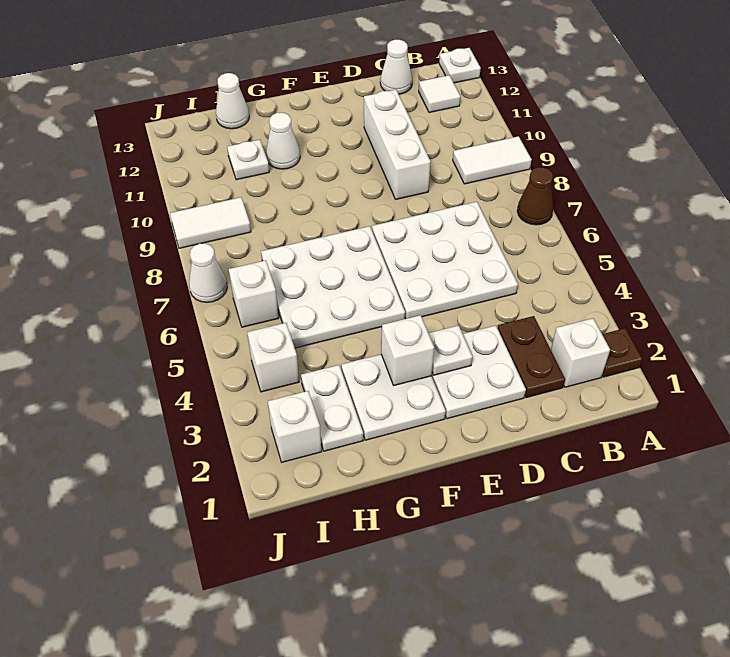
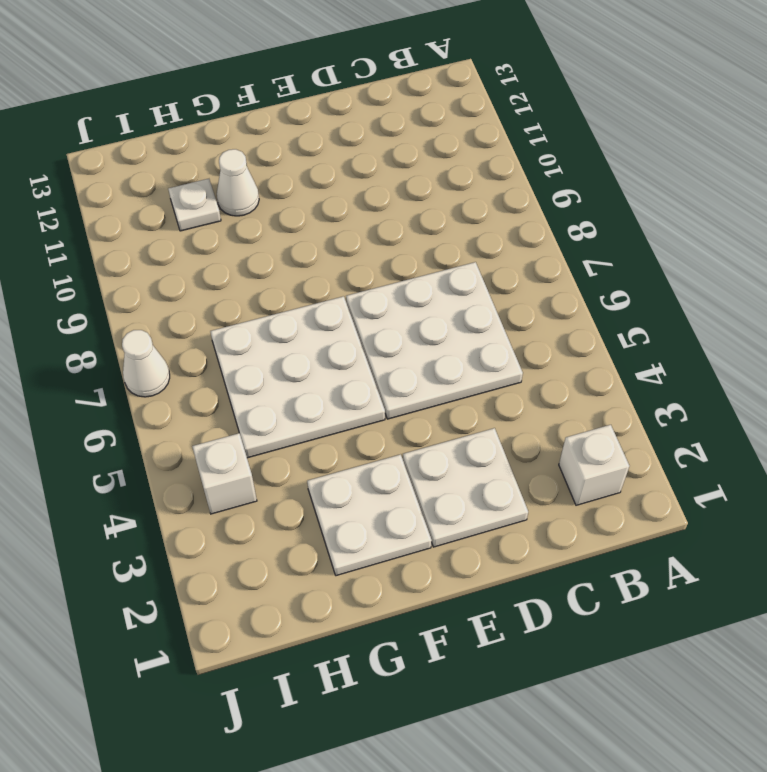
none -> brown 1x1 plate [602,328,642,377]
none -> brown 1x1 cone [517,167,553,225]
none -> white 1x2 tile [453,136,532,184]

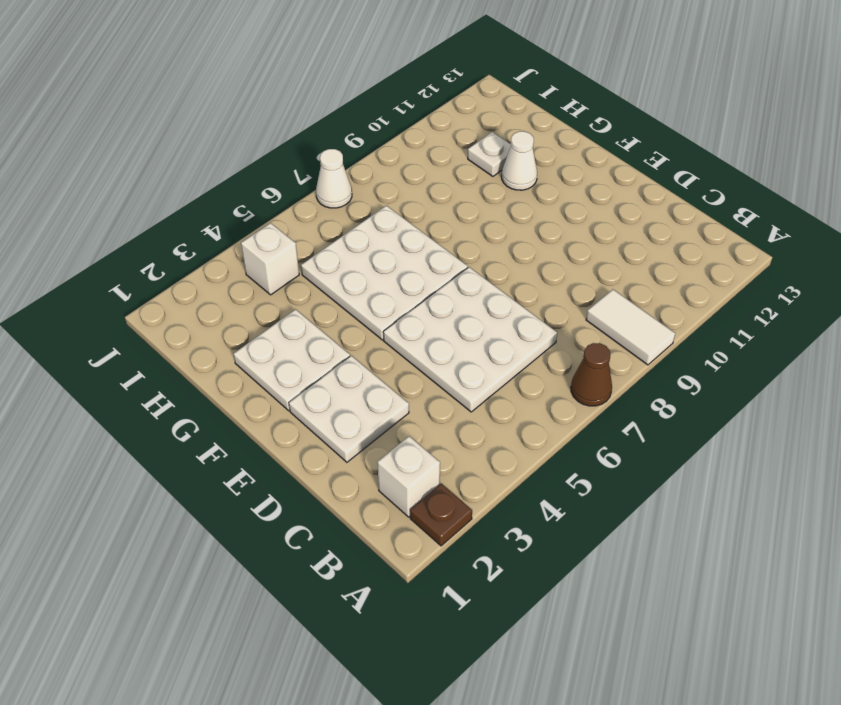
none -> white 1x1 plate [439,48,481,83]
none -> white 1x1 tile [419,75,461,113]
none -> brown 1x2 plate [497,316,565,398]

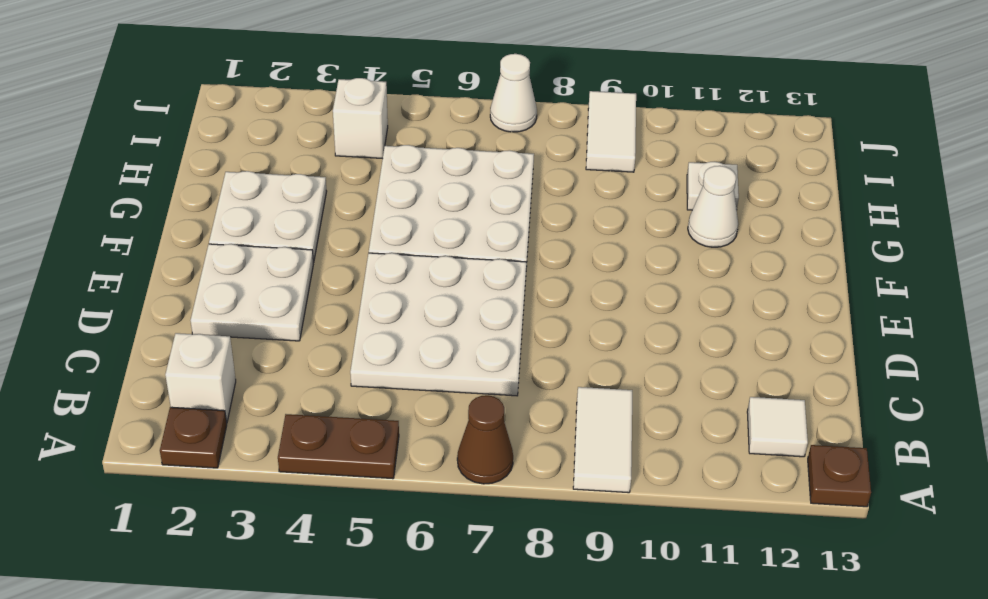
brown 1x2 plate [278,414,399,479] -> brown 1x2 plate moved to [497,316,565,398]
brown 1x1 plate [808,445,871,507] -> white 1x1 plate [439,48,481,83]
none -> white 1x1 cone [380,40,412,94]
none -> white 1x3 brick [364,90,430,199]
none -> white 1x2 plate [301,365,363,451]

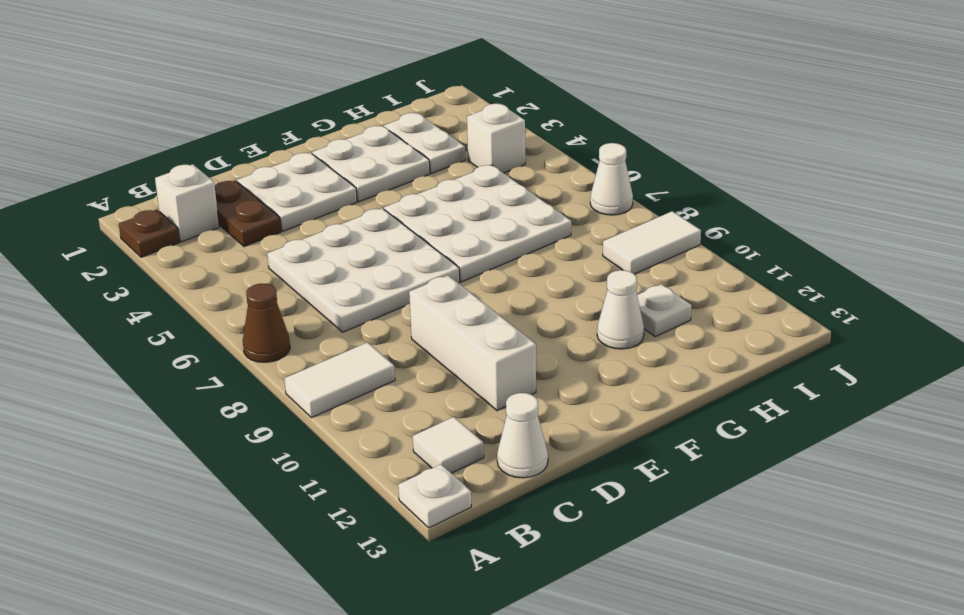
none -> white 1x1 cone [216,73,249,129]
none -> white 1x1 brick [268,391,322,462]
none -> white 1x1 brick [229,260,279,327]

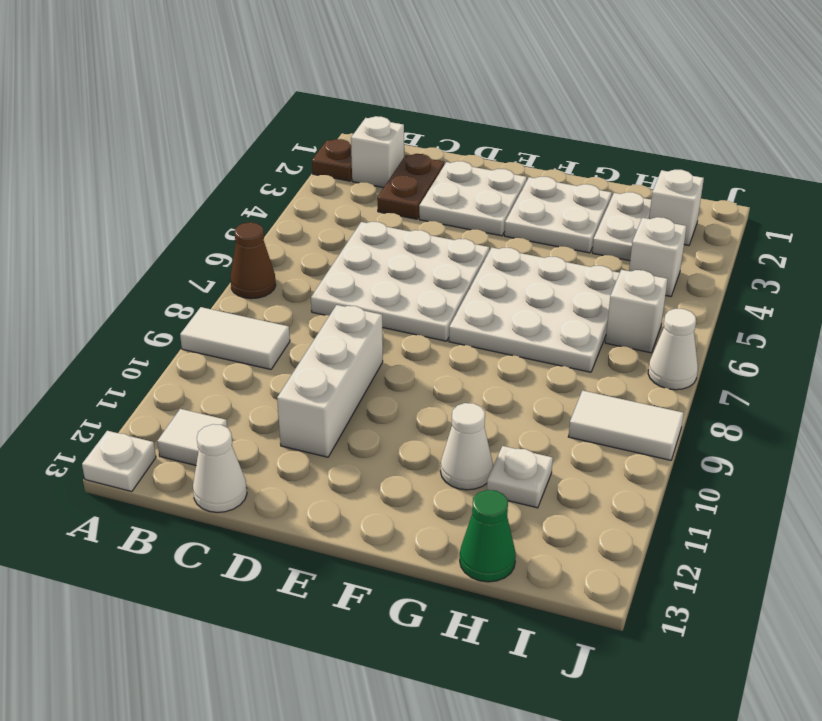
green 1x1 cone [460,490,516,582] -> white 1x1 cone [216,73,249,129]
none -> white 1x1 plate [429,325,472,375]
none -> white 1x1 brick [381,315,434,385]

